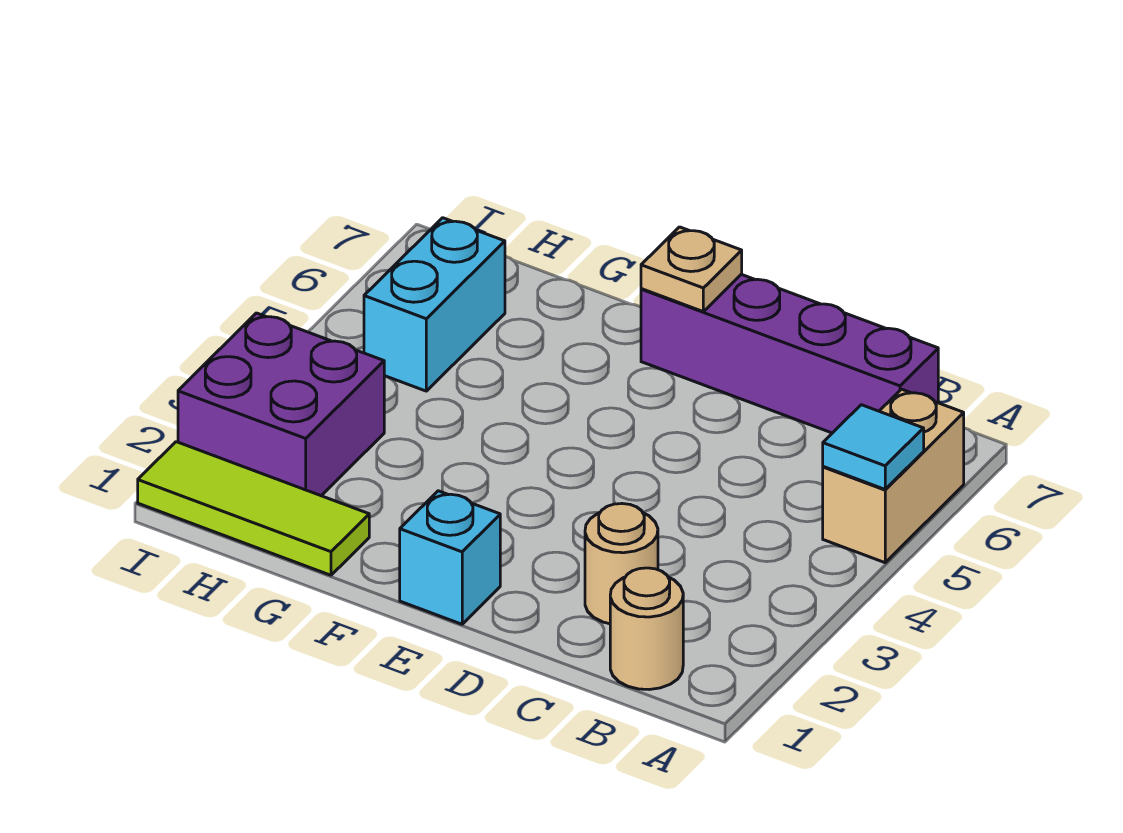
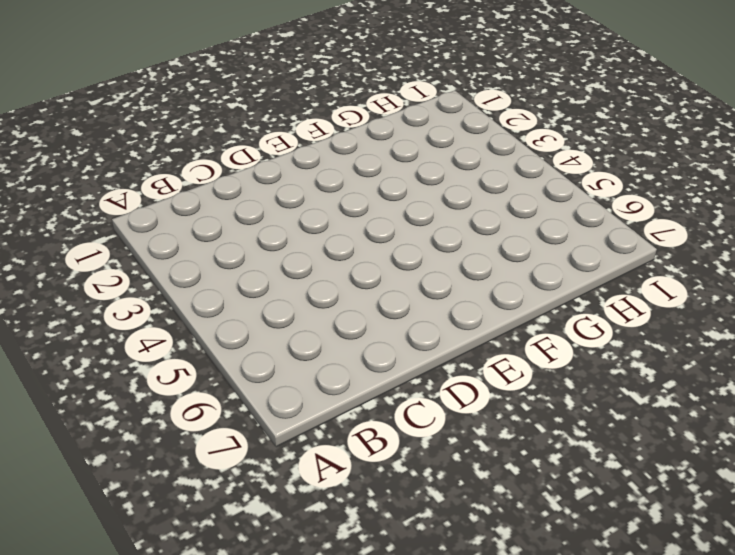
none -> tan 1x2 brick [823,389,964,563]
none -> tan 1x1 round brick [610,568,683,690]

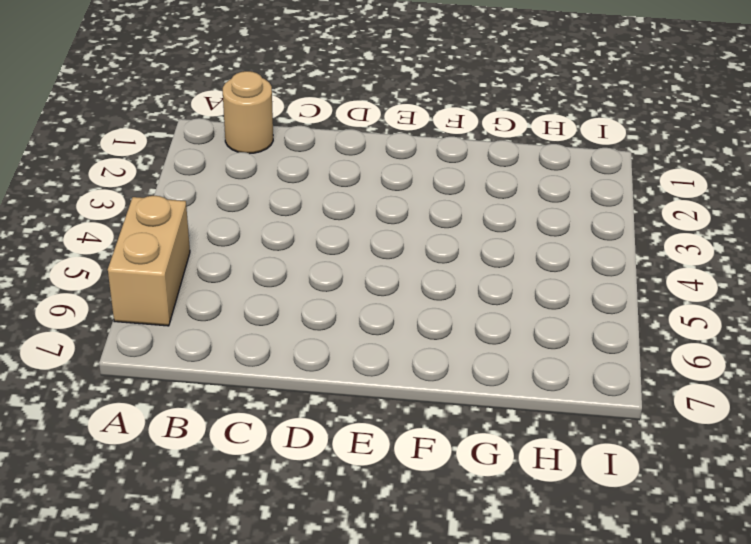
none -> purple 1x4 brick [641,274,938,433]
none -> tan 1x1 round brick [585,504,658,624]

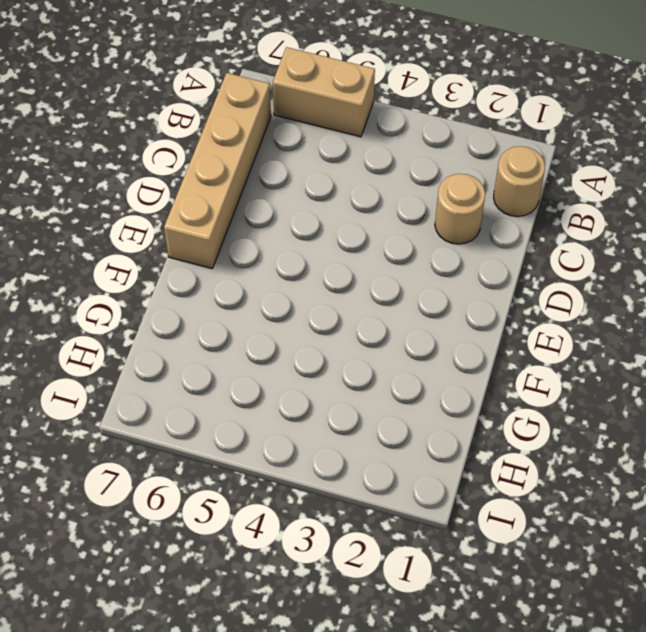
tan 1x4 brick [164,73,271,269] -> purple 1x4 brick [641,274,938,433]
none -> cyan 1x1 brick [400,491,500,624]
none -> lime 1x3 tile [138,442,369,575]

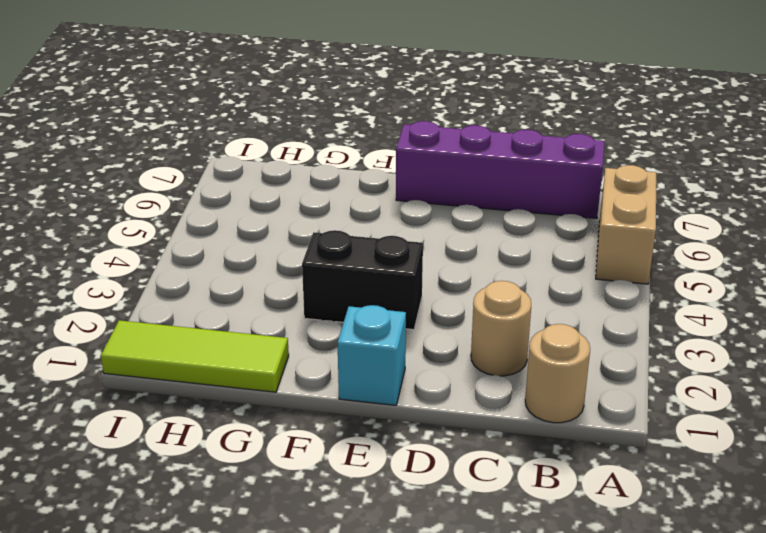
black 1x2 brick [302,230,423,330] -> none
none -> purple 2x2 brick [178,313,384,496]
none -> cyan 1x2 brick [364,218,505,391]

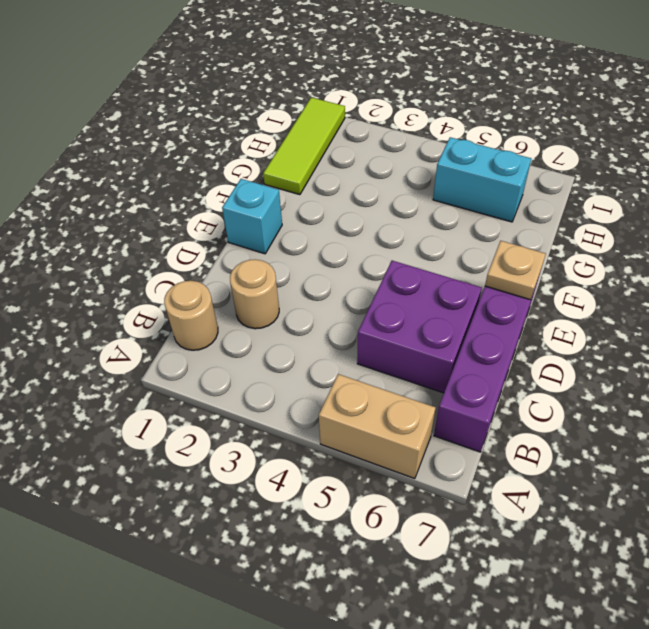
purple 2x2 brick [357,261,482,393] -> purple 2x2 brick moved to [178,313,384,496]
none -> cyan 1x1 tile [823,405,924,489]

